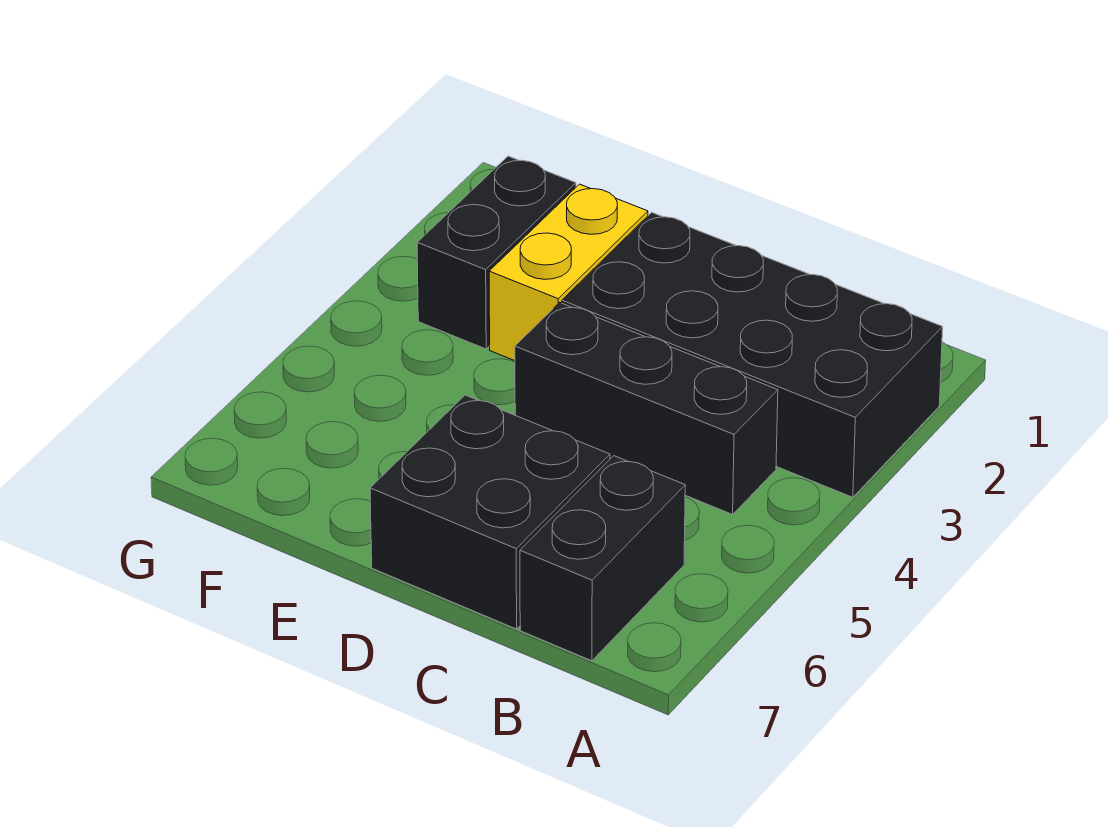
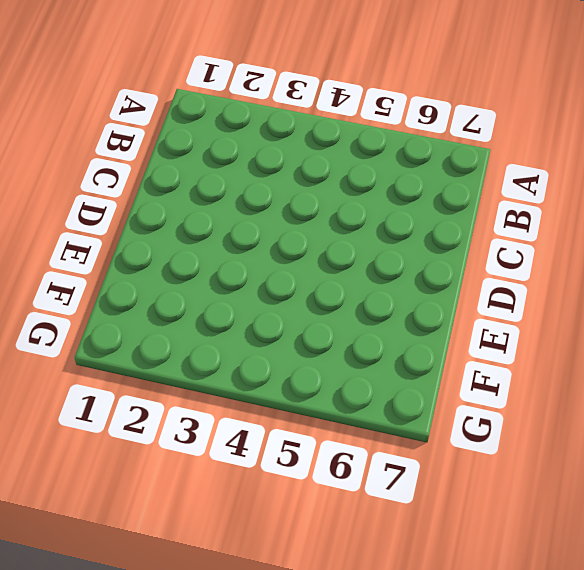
none -> black 2x4 brick [562,212,943,497]
none -> black 1x3 brick [515,302,778,515]

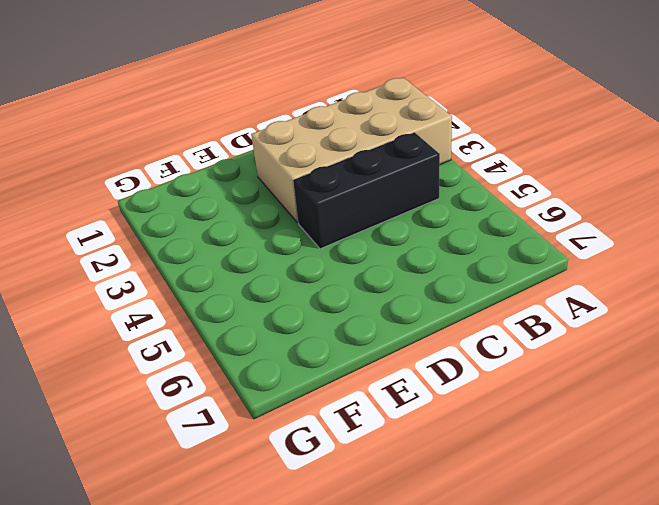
tan 2x4 brick [251,78,452,223] -> black 2x4 brick [562,212,943,497]
none -> black 1x2 brick [520,456,685,661]
none -> black 2x2 brick [370,395,610,629]

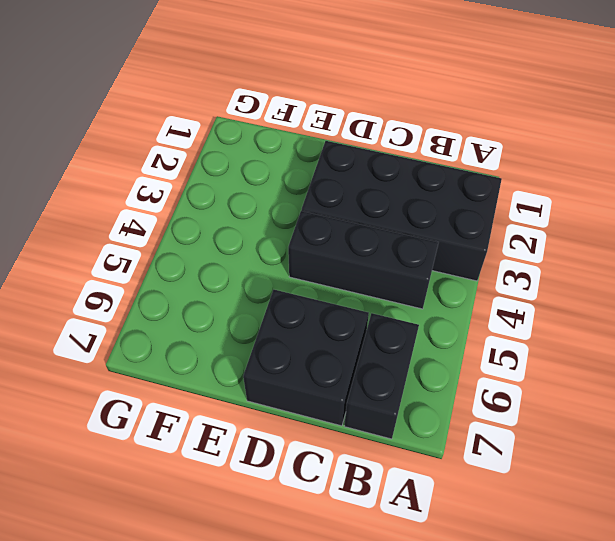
none -> yellow 1x2 brick [489,184,648,361]
none -> black 1x2 brick [417,156,576,349]

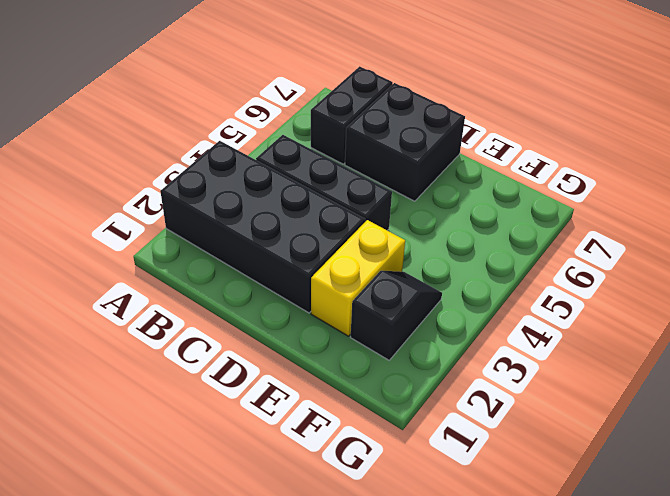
black 1x2 slope [351,271,442,360] -> black 1x2 brick [417,156,576,349]

